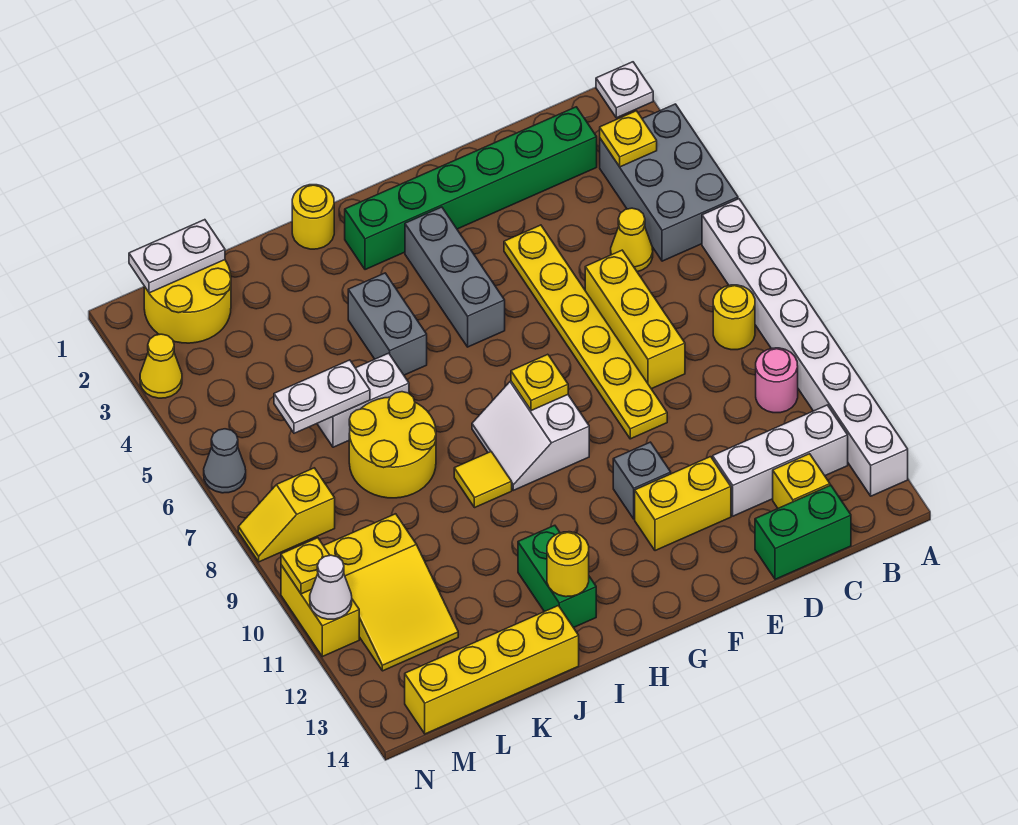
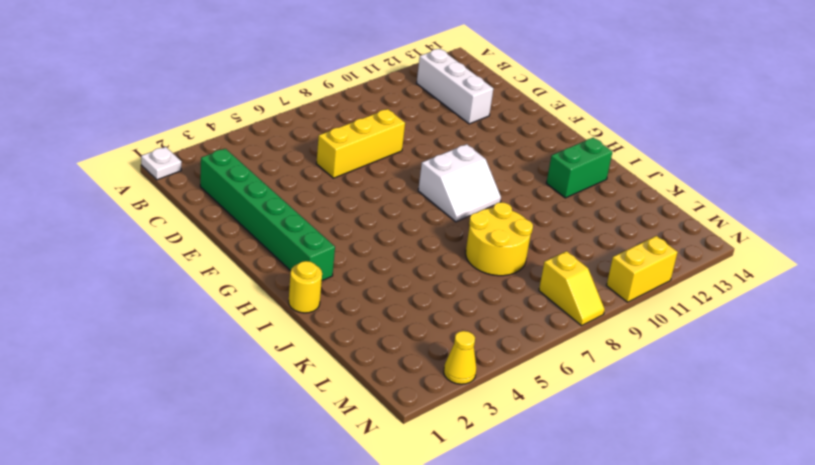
none -> grey 2x3 brick [600,104,738,261]
none -> white 1x8 brick [702,199,908,496]
none -> yellow 1x1 round brick [713,285,755,350]
none -> pink 1x1 round brick [756,348,798,413]

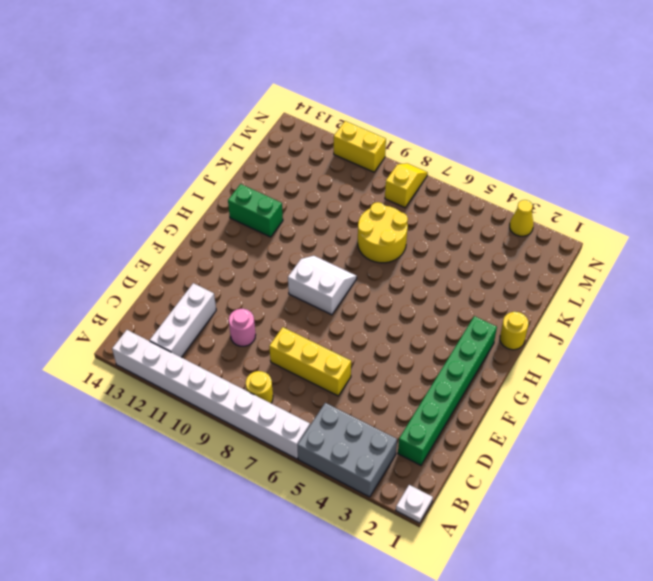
pink 1x1 round brick [229,309,256,346] -> pink 1x1 round brick moved to [756,348,798,413]
none -> yellow 1x1 cone [611,208,653,272]
none -> yellow 1x1 brick [773,454,830,508]
none -> green 1x2 brick [755,485,851,579]
none -> yellow 1x6 plate [504,225,667,439]

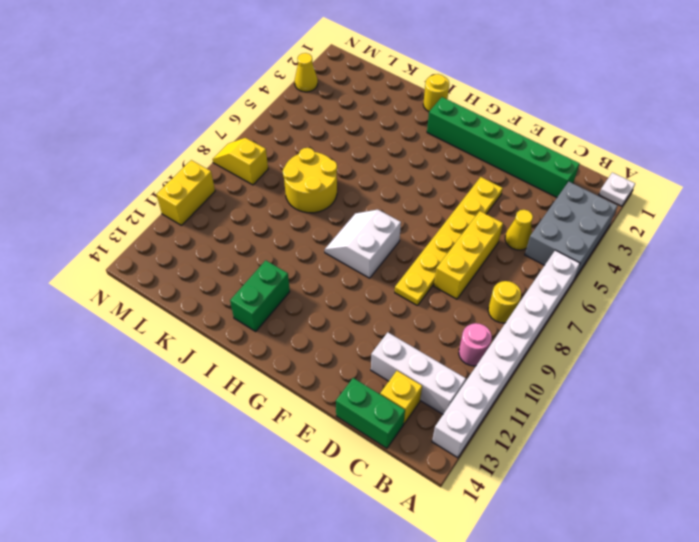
none -> yellow 1x2 brick [635,457,731,551]
none -> grey 1x1 brick [613,442,671,519]
none -> grey 1x3 brick [405,207,505,347]
none -> grey 1x2 brick [348,273,427,375]

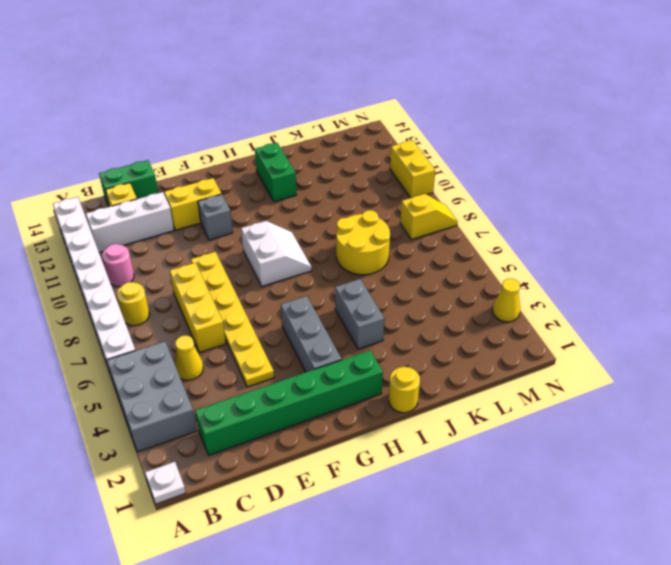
none -> yellow 1x1 tile [454,452,512,508]
none -> white 1x2 brick [317,353,409,447]
none -> yellow 1x4 brick [405,606,579,734]
none -> yellow 2x2 round brick [144,260,231,343]

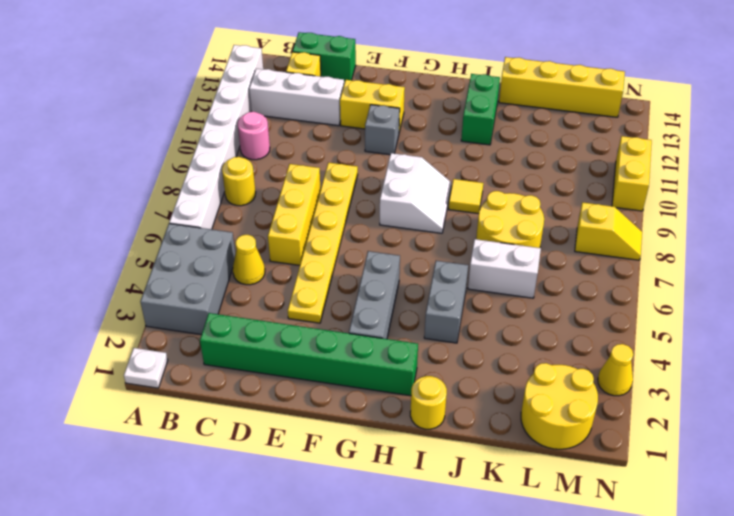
none -> yellow 2x3 slope [324,514,458,671]
none -> grey 1x1 cone [204,429,246,493]
none -> yellow 1x1 plate [600,111,657,167]
none -> yellow 1x1 plate [511,354,568,411]

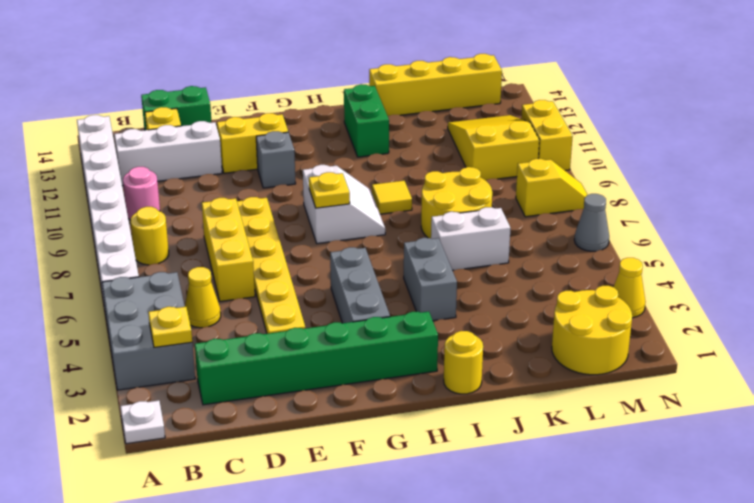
none -> yellow 1x1 round brick [547,532,589,597]
none -> white 1x2 plate [274,360,370,433]
none -> white 1x2 plate [129,220,225,293]
none -> yellow 1x1 plate [281,538,330,594]

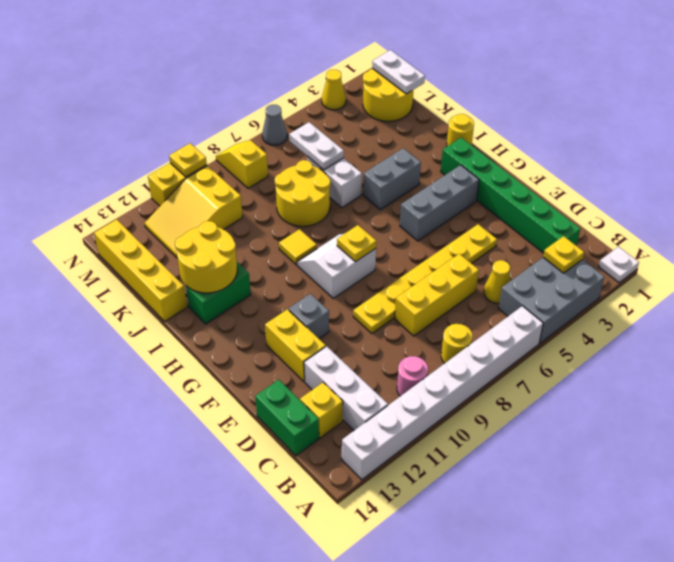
yellow 2x2 round brick [175,221,237,293] -> yellow 1x1 round brick [547,532,589,597]
none -> white 1x1 cone [310,555,352,619]

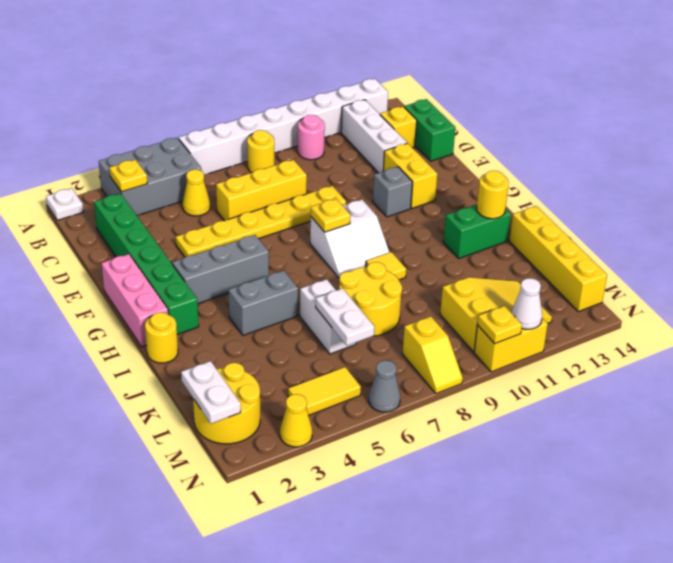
pink 1x3 brick [101,254,168,347] -> none
yellow 1x2 tile [288,367,361,415] -> none

